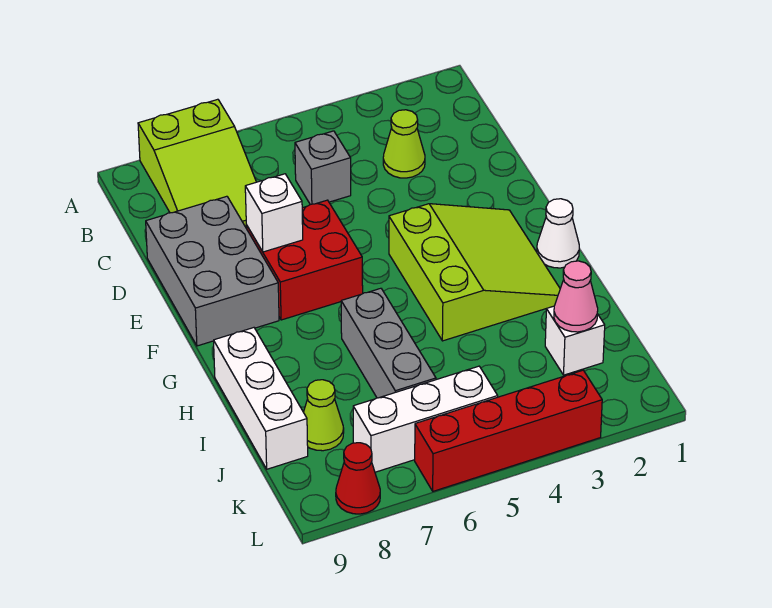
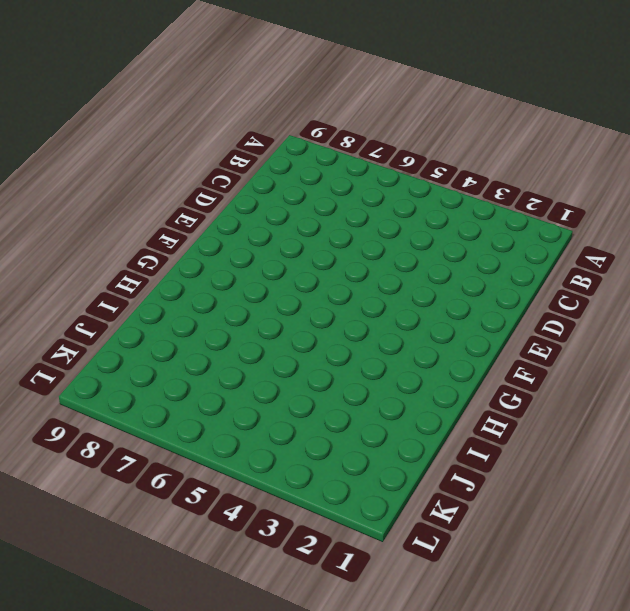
none -> lime 2x3 slope [138,99,256,227]
none -> lime 1x1 cone [383,110,425,178]
none -> grey 1x1 brick [295,131,351,205]

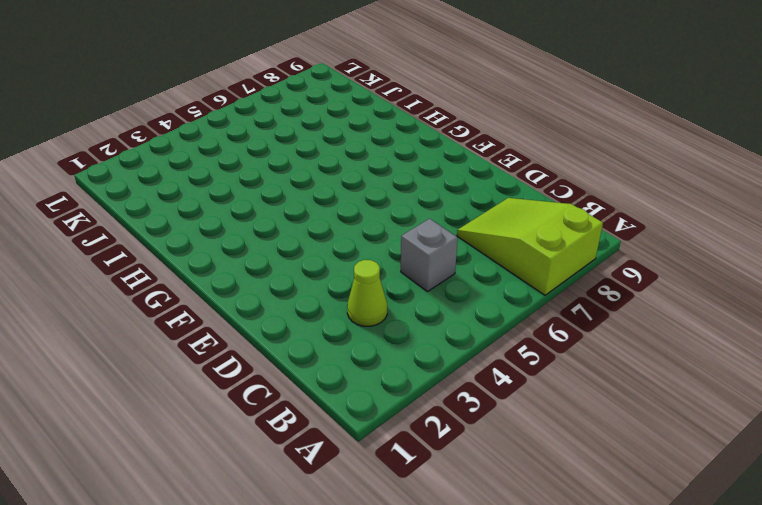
none -> grey 2x3 brick [146,196,279,346]
none -> red 2x2 brick [246,200,363,320]
none -> lime 3x3 slope [389,204,560,341]

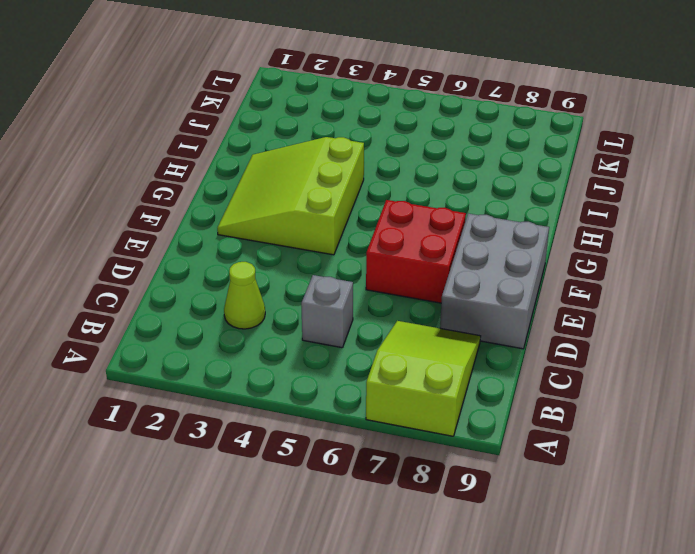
none -> white 1x1 cone [537,199,579,268]
none -> grey 1x3 brick [341,288,436,398]
none -> white 1x3 brick [214,328,308,469]

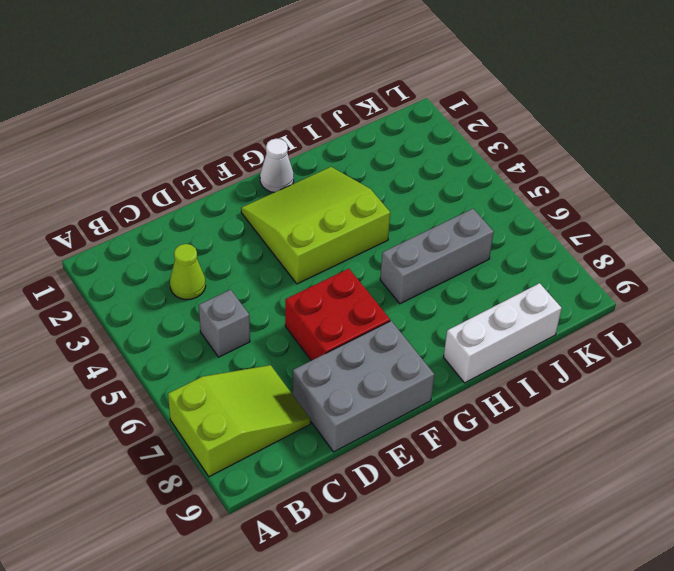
none -> white 1x1 brick [545,306,605,375]
none -> lime 1x1 cone [304,380,344,451]
none -> white 1x3 brick [353,366,498,472]

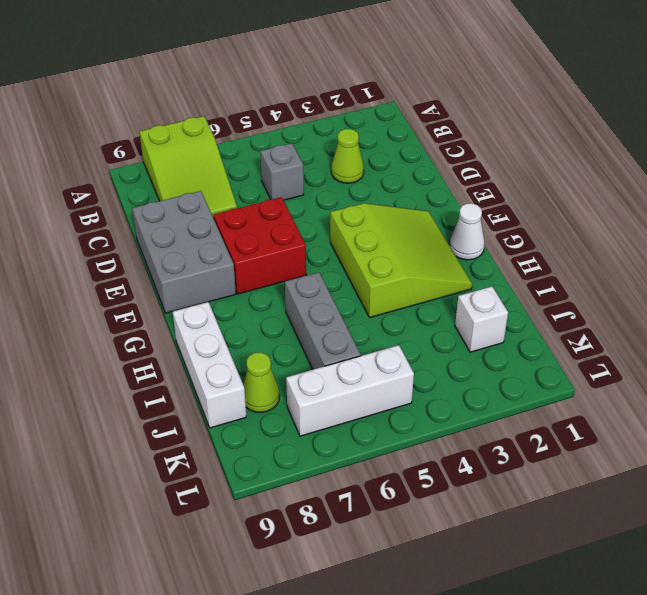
none -> red 1x4 brick [415,370,602,491]
none -> red 1x1 cone [336,443,380,514]
none -> white 1x1 brick [245,174,303,252]

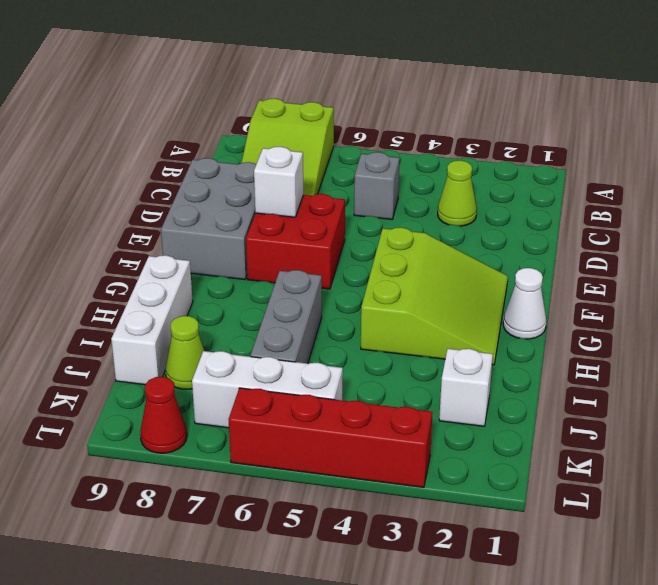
none -> pink 1x1 cone [554,261,598,332]

